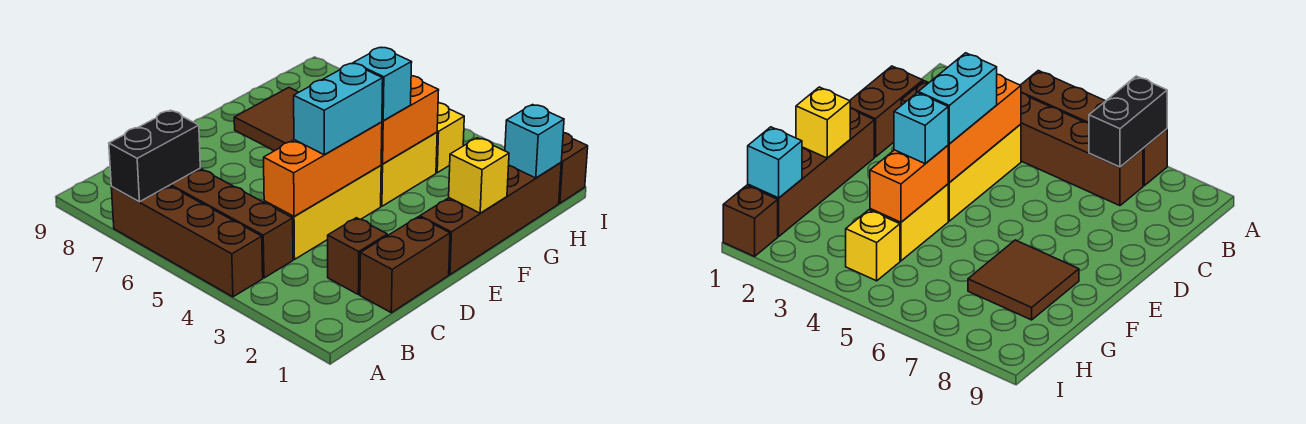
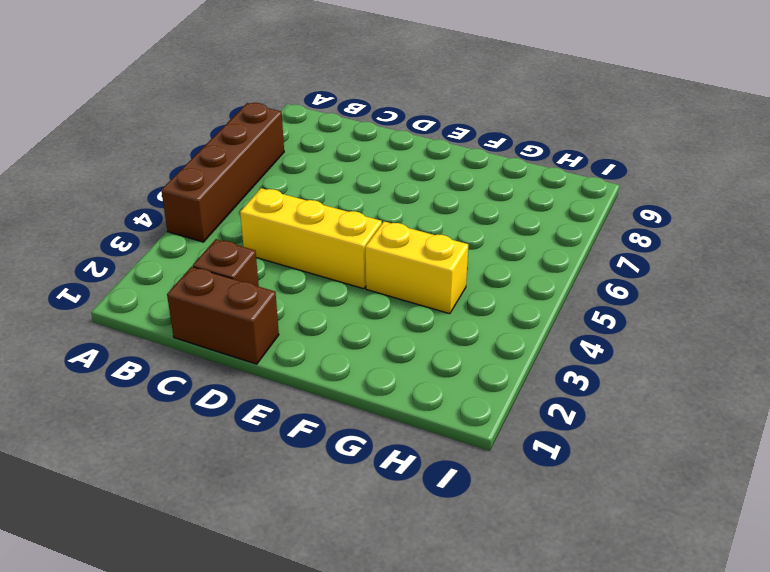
none -> brown 1x4 brick [170,168,293,278]
none -> brown 1x4 brick [420,163,561,275]
none -> brown 2x2 tile [234,88,299,151]

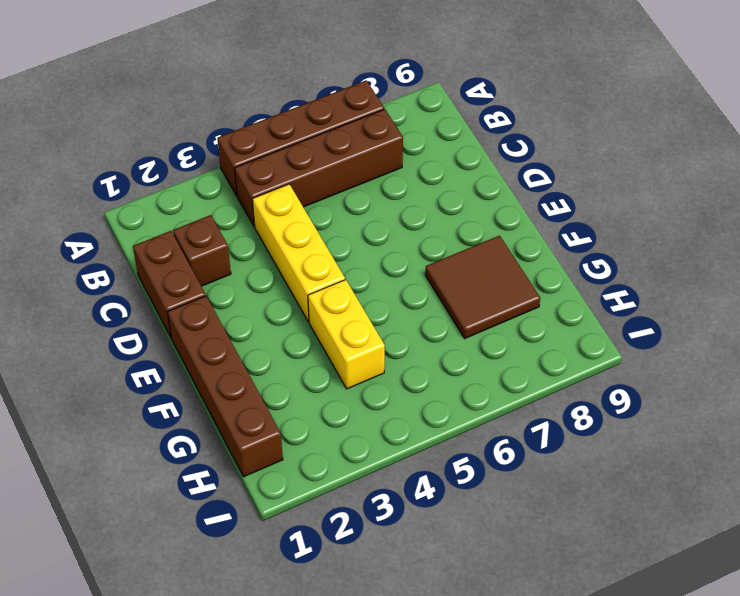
none -> yellow 1x1 brick [436,103,464,173]
none -> brown 1x1 brick [559,132,588,203]
none -> black 1x2 brick [109,110,200,202]

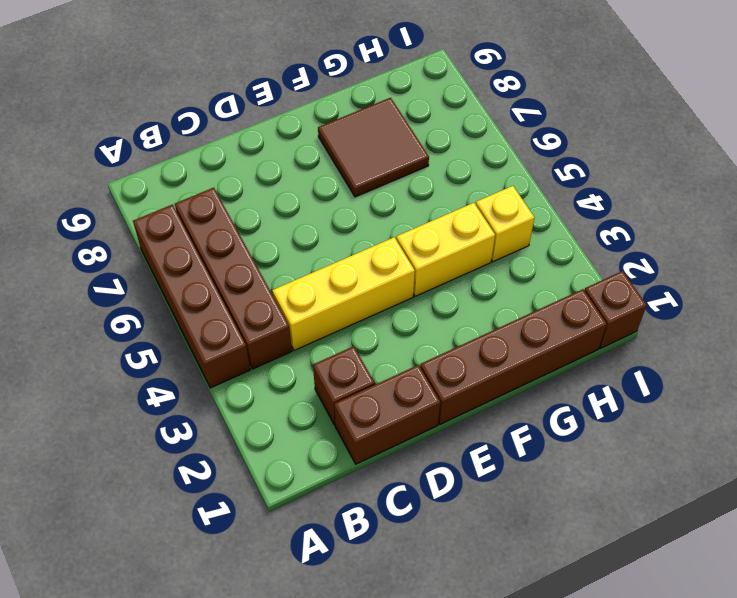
none -> black 1x2 brick [109,110,200,202]
none -> orange 1x3 brick [264,122,382,216]
none -> yellow 1x1 brick [449,138,509,213]

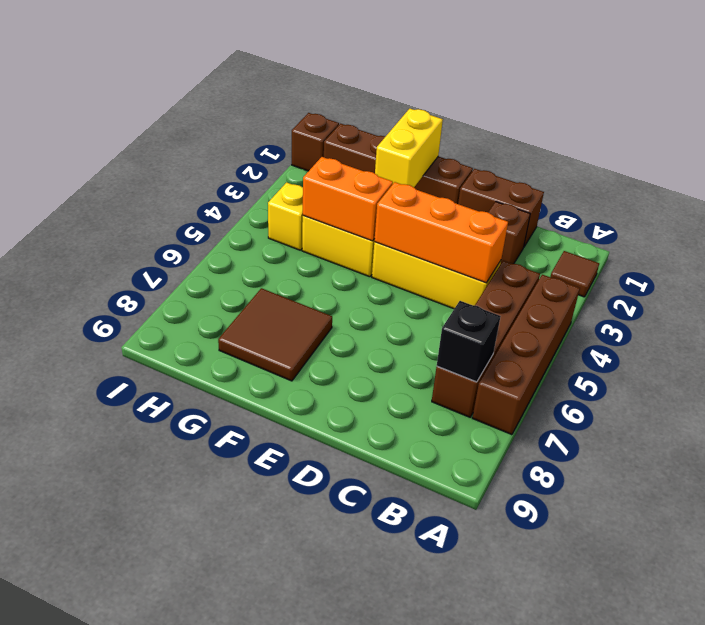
brown 1x1 tile [550,251,599,297] -> none
black 1x1 brick [437,301,501,382] -> black 1x2 brick [109,110,200,202]
yellow 1x2 brick [375,109,443,187] -> yellow 1x1 brick [449,138,509,213]
none -> cyan 1x1 brick [505,105,564,178]
none -> cyan 1x2 brick [294,64,383,155]
none -> cyan 1x1 brick [353,48,412,121]

